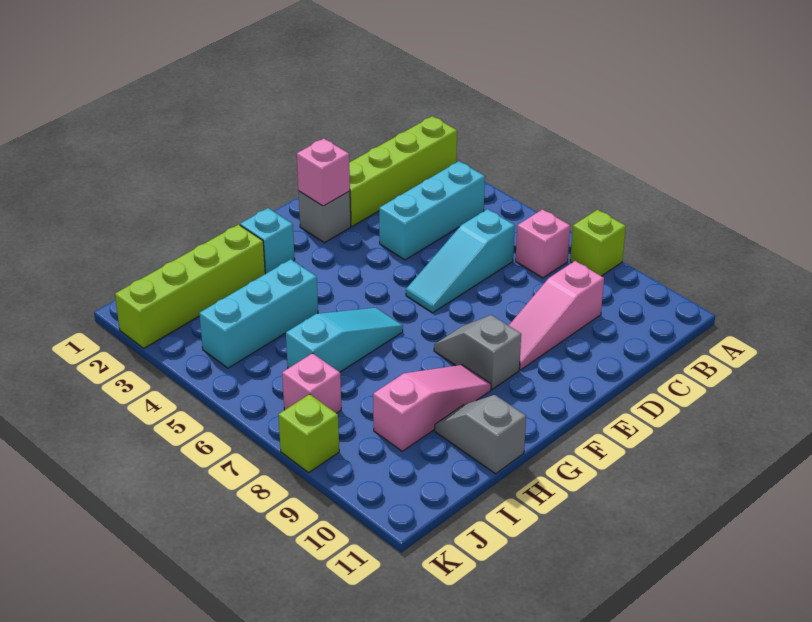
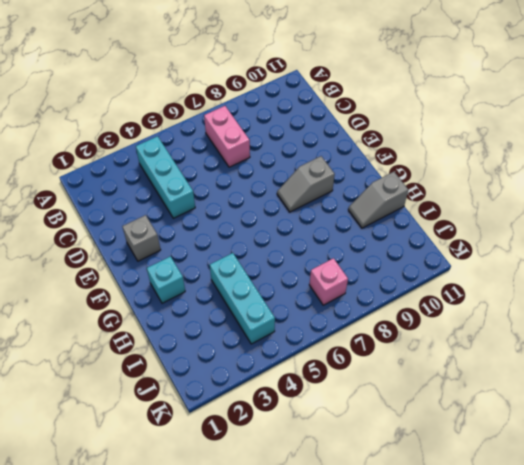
pink 1x2 brick [204,106,250,167] -> pink 1x1 brick [516,209,570,278]
none -> lime 1x4 brick [349,116,457,226]
none -> lime 1x1 brick [570,210,626,276]
none -> cyan 1x3 slope [406,209,515,313]

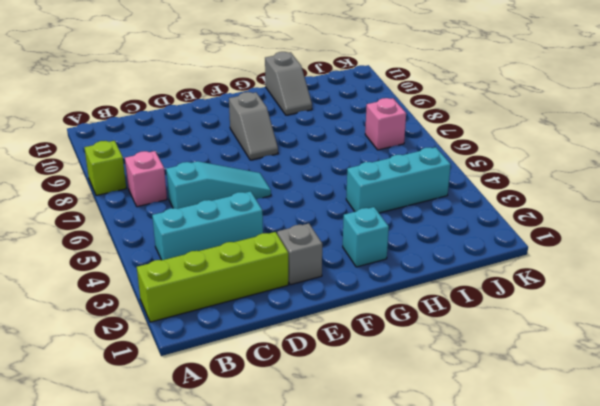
none -> pink 1x3 slope [509,261,604,370]
none -> cyan 1x3 slope [286,308,403,372]
none -> pink 1x3 slope [373,365,491,451]

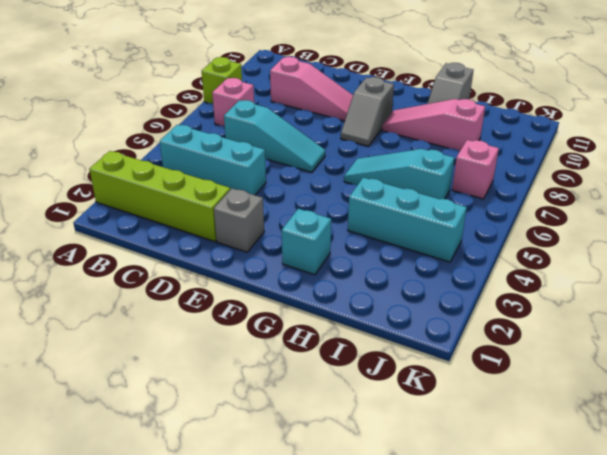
none -> lime 1x4 brick [115,225,265,348]
none -> lime 1x1 brick [278,394,339,473]
none -> pink 1x1 brick [297,139,350,206]

